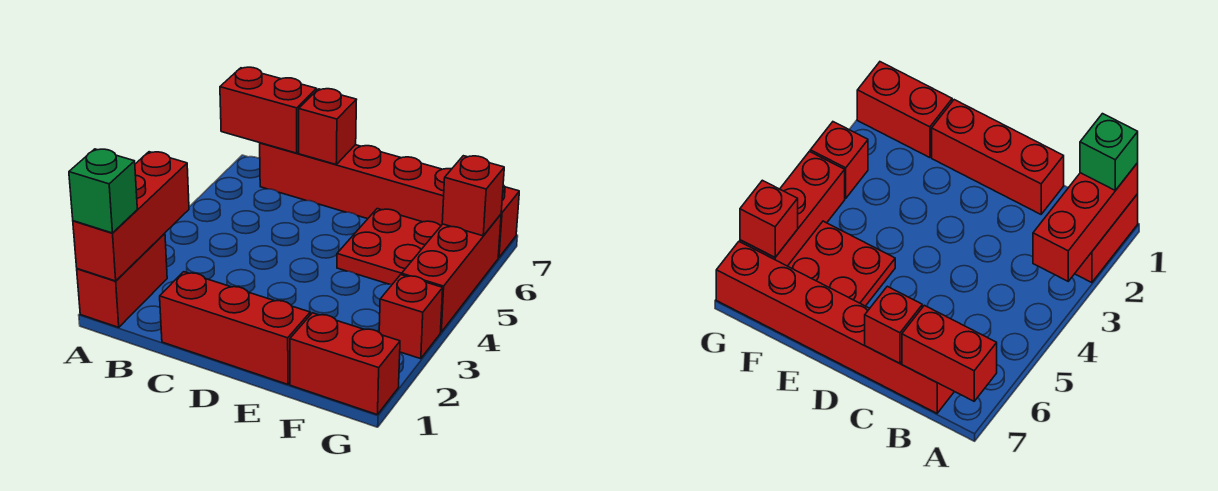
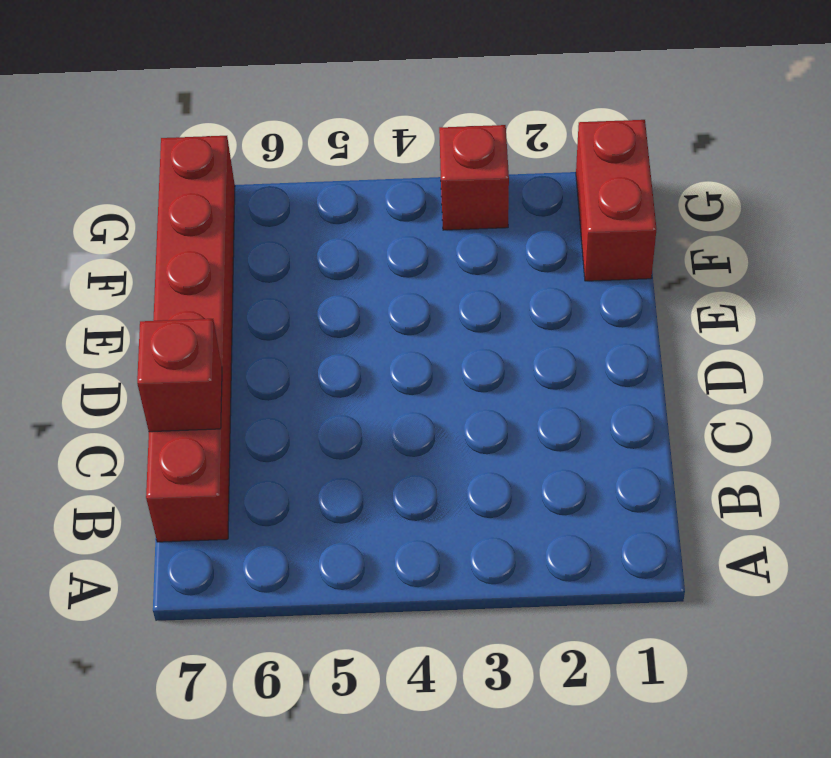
none -> red 1x2 brick [77,233,167,327]
none -> red 1x3 brick [160,272,310,384]
none -> red 2x2 plate [337,209,441,284]

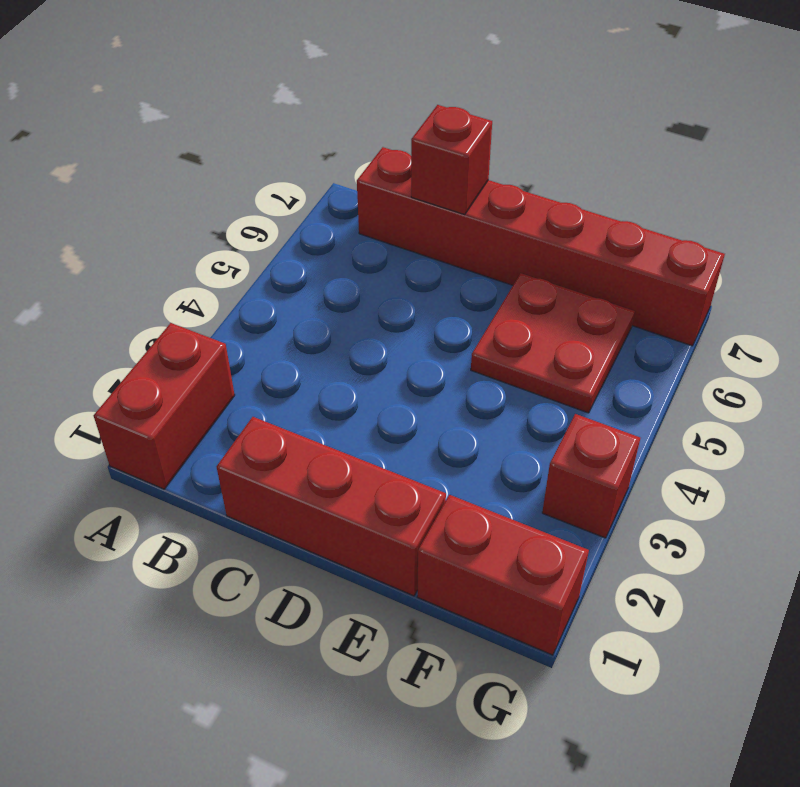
none -> red 1x3 brick [402,215,501,332]
none -> red 1x3 brick [73,152,189,281]
none -> red 1x2 brick [220,67,317,153]

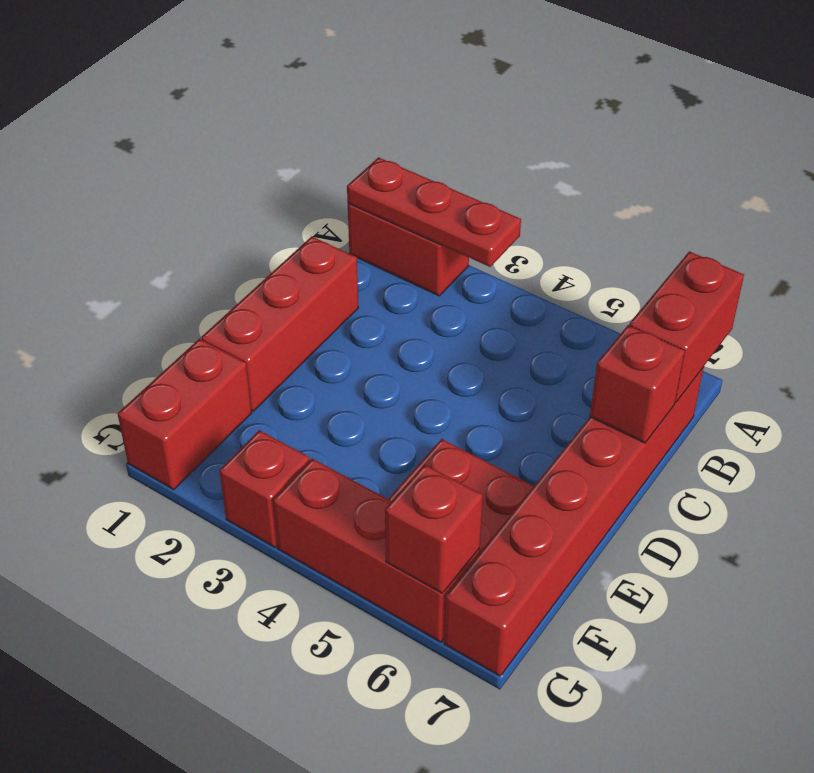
red 1x3 plate [347,157,521,267] -> red 1x3 brick [73,152,189,281]
none -> green 1x1 brick [69,149,137,233]

